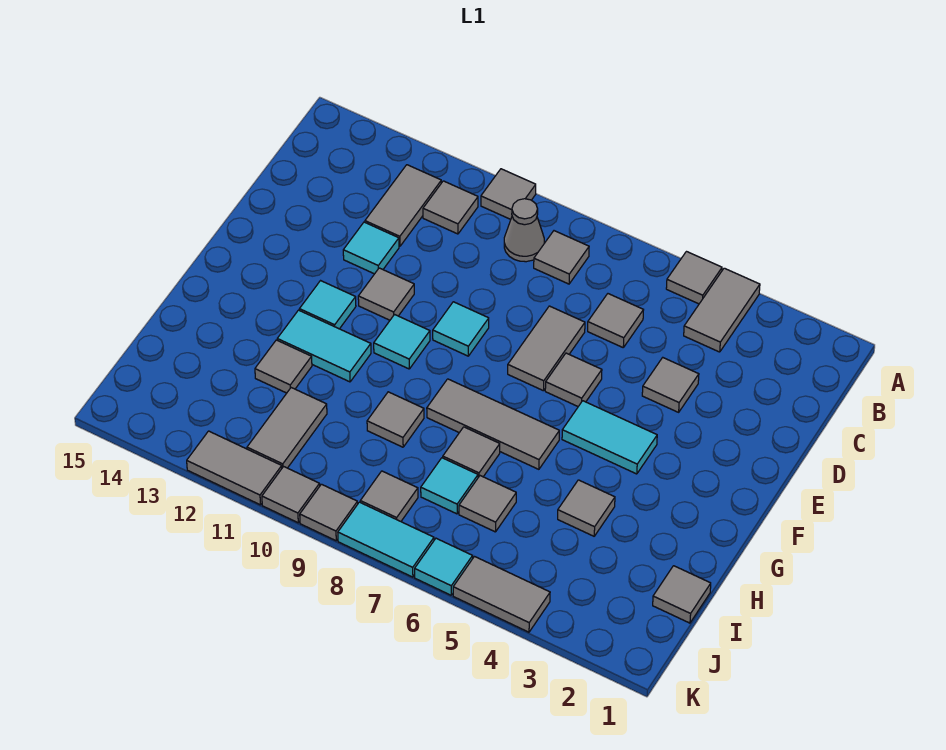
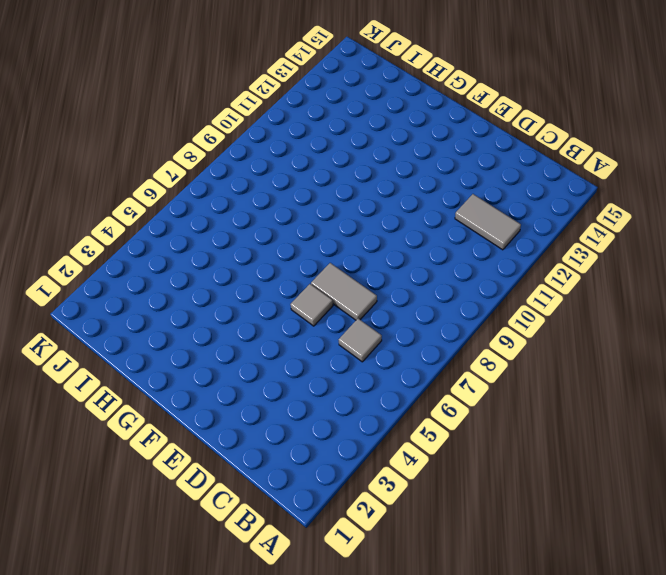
none -> grey 1x2 tile [684,268,760,352]
none -> grey 1x1 tile [666,252,722,304]
none -> grey 1x1 tile [481,169,536,219]
none -> grey 1x1 tile [534,231,589,284]

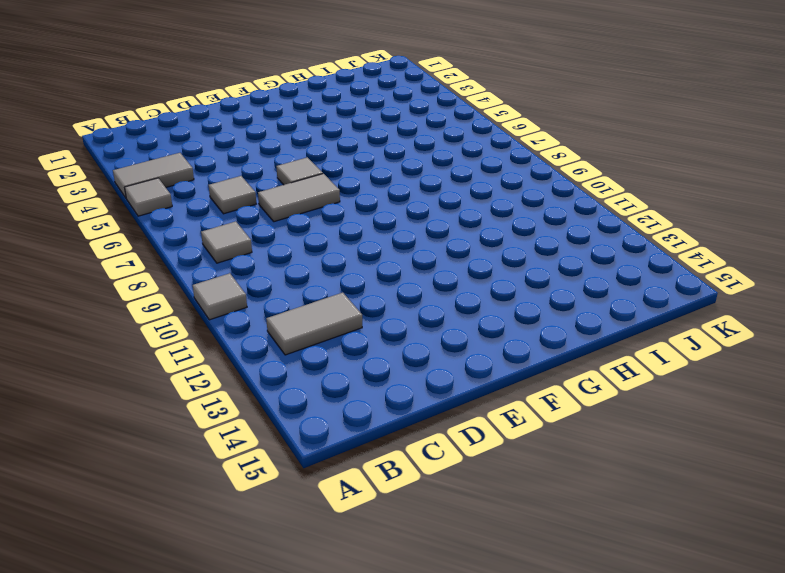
none -> grey 1x1 cone [504,199,544,262]
none -> grey 1x1 tile [423,181,478,234]
none -> grey 1x1 tile [642,358,699,412]
none -> cyan 1x1 tile [343,222,399,274]

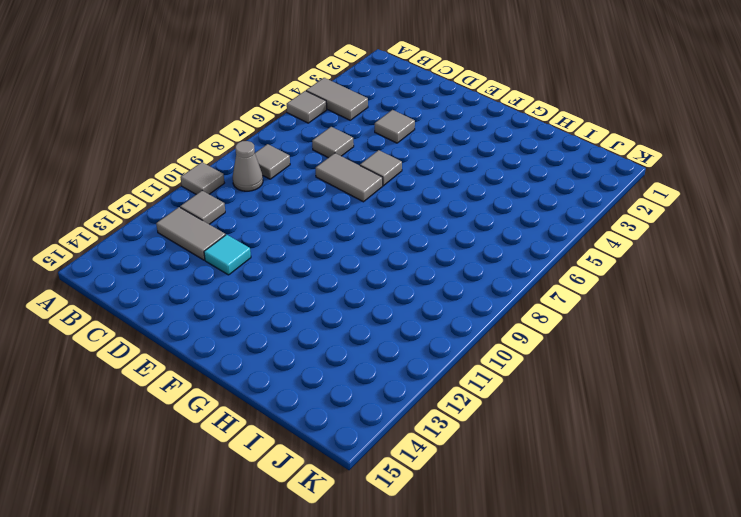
none -> cyan 1x1 tile [433,302,489,356]
none -> grey 1x1 tile [358,268,414,320]
none -> cyan 1x2 tile [562,401,657,474]
none -> cyan 1x1 tile [374,315,430,369]

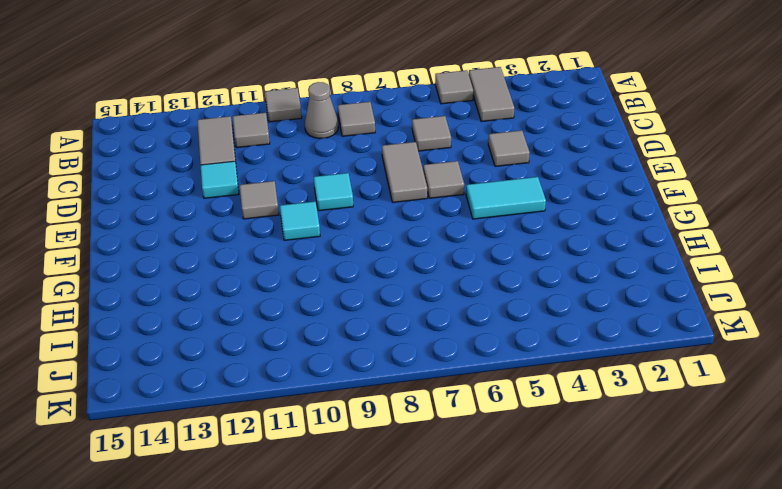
none -> cyan 1x1 tile [300,281,356,329]
none -> grey 1x3 tile [427,379,559,469]
none -> cyan 1x2 tile [277,310,371,382]
none -> grey 1x1 tile [558,480,615,536]

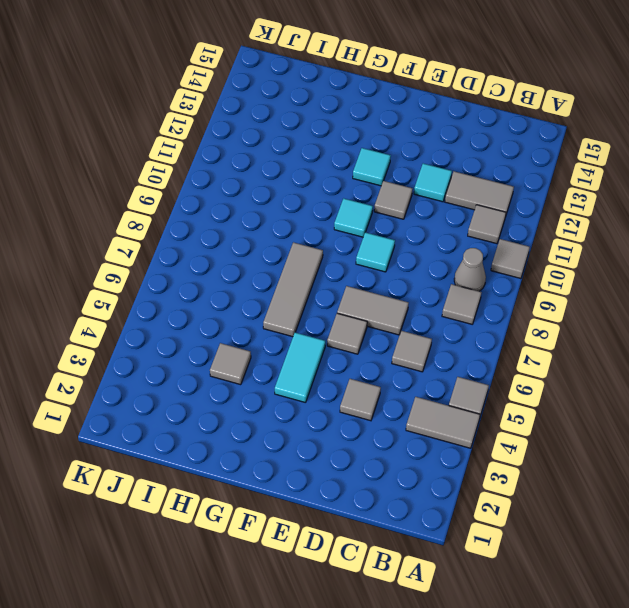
none -> cyan 1x2 tile [277,310,371,382]
none -> grey 1x1 tile [443,427,500,477]
none -> grey 1x1 tile [367,392,424,447]
none -> grey 1x1 tile [255,340,312,393]

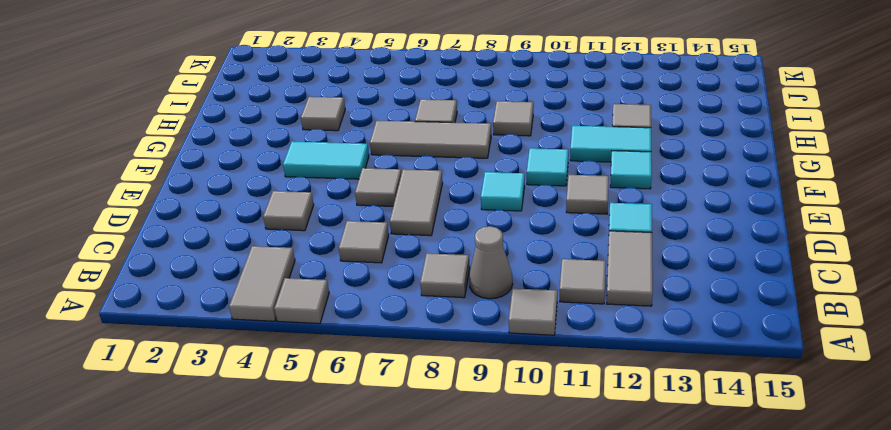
none -> grey 1x1 tile [653,566,711,623]
none -> grey 1x1 tile [459,476,516,532]
none -> cyan 1x1 tile [421,458,478,514]
none -> grey 1x2 tile [247,388,327,468]

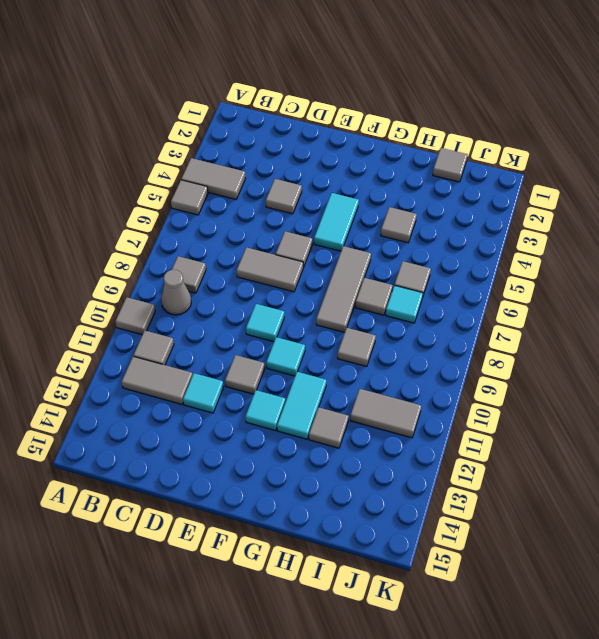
none -> grey 1x1 tile [588,294,643,347]
none -> grey 1x1 tile [360,471,418,521]
none -> grey 1x2 tile [453,557,550,632]
none -> cyan 1x1 tile [415,538,473,595]

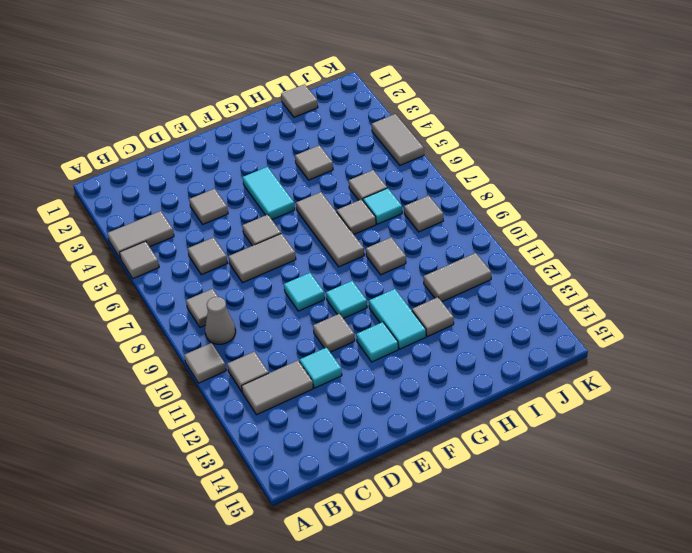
none -> cyan 1x1 tile [415,538,473,595]
none -> cyan 1x2 tile [338,502,434,577]
none -> grey 1x1 tile [300,484,358,541]
none -> grey 1x1 tile [262,467,320,523]

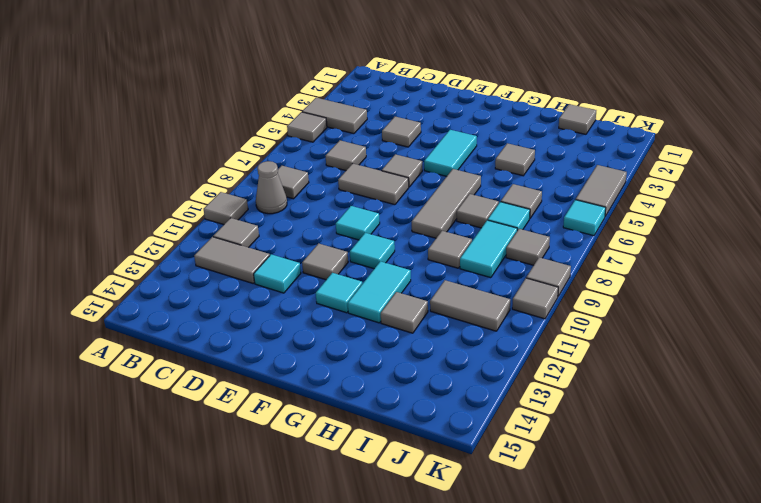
cyan 1x2 tile [460,220,517,278] -> cyan 1x2 tile moved to [338,502,434,577]
none -> grey 1x2 tile [187,431,282,505]

